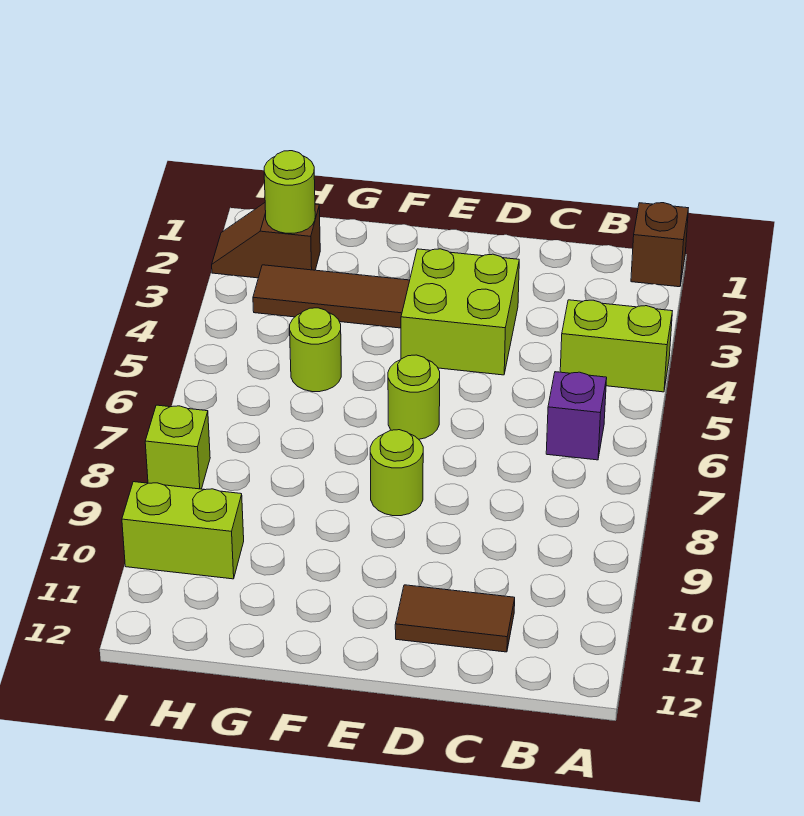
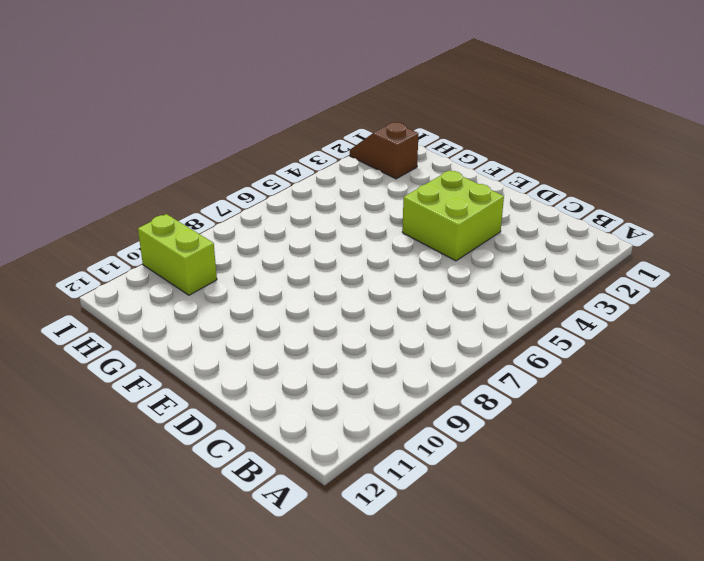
none -> brown 1x1 brick [631,203,688,287]
none -> lime 1x2 brick [560,300,672,392]
none -> purple 1x1 brick [546,372,607,460]

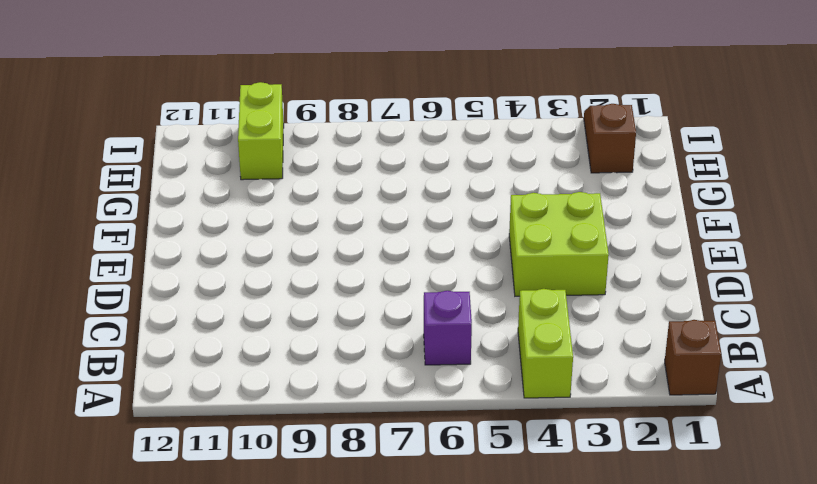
none -> brown 1x2 tile [395,585,515,652]
none -> lime 1x1 round brick [388,355,440,439]
none -> lime 1x1 round brick [370,430,423,516]

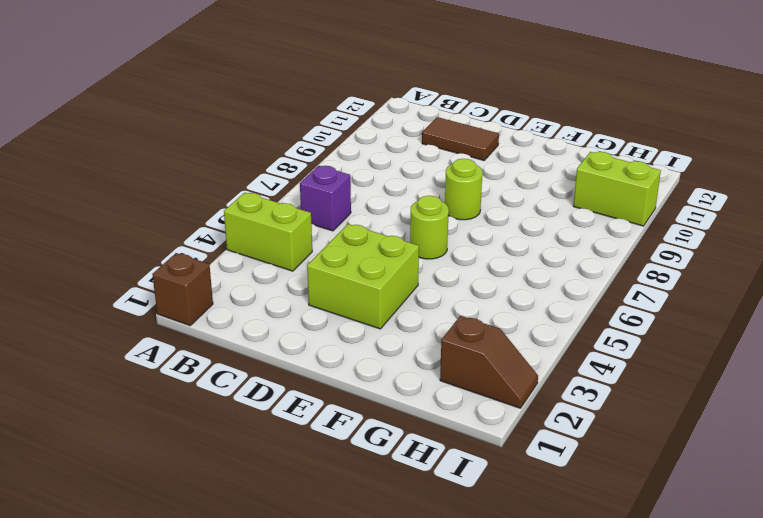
none -> brown 1x3 tile [253,265,410,328]
none -> lime 1x1 round brick [290,308,341,392]
none -> lime 1x1 brick [145,405,210,489]

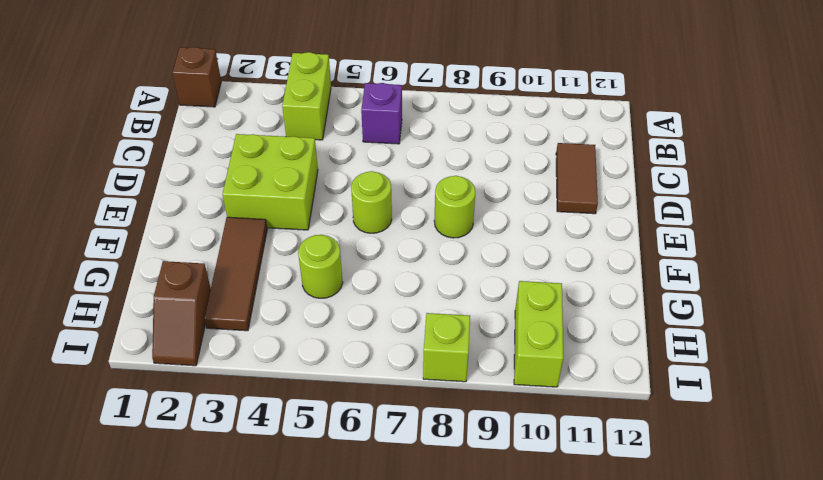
none -> lime 1x1 round brick [264,151,315,233]

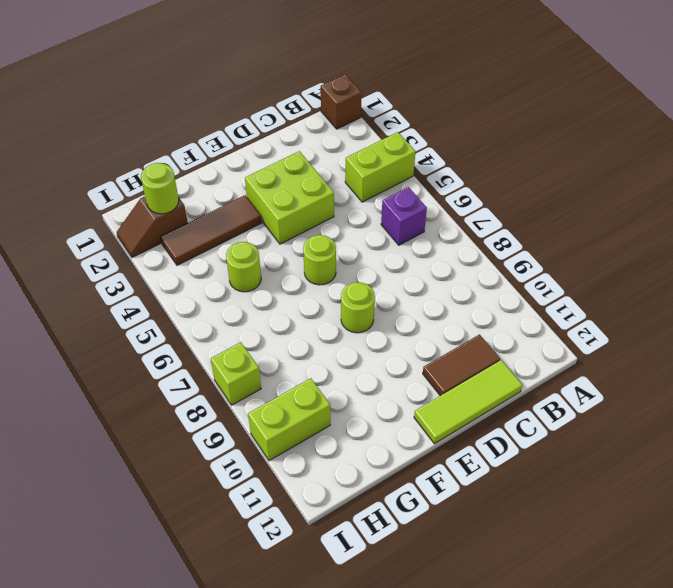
lime 1x3 tile [414,360,522,444] -> none

